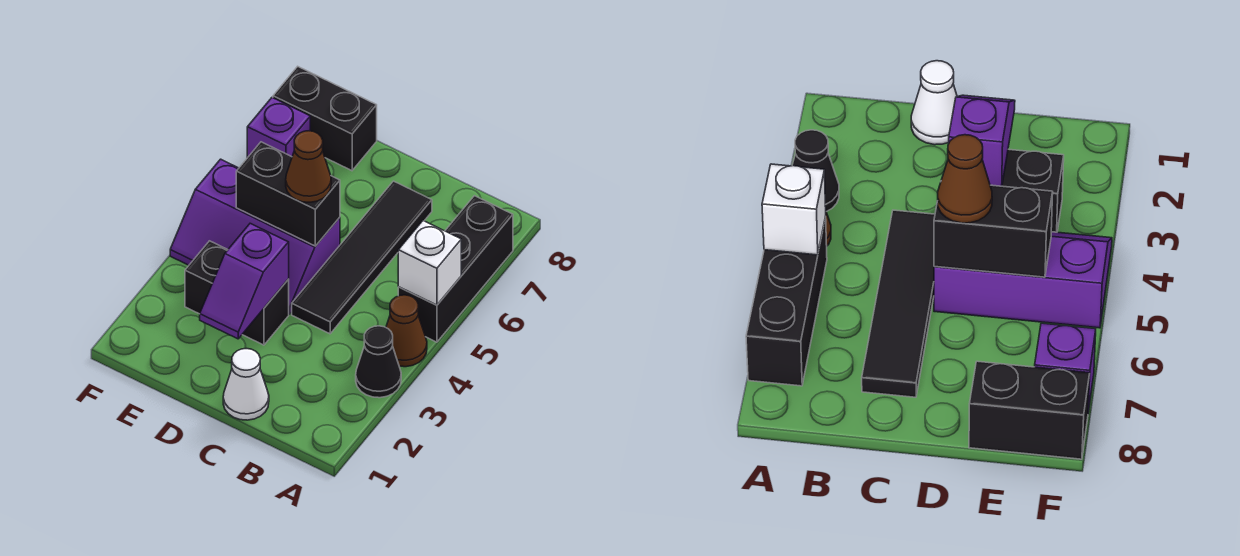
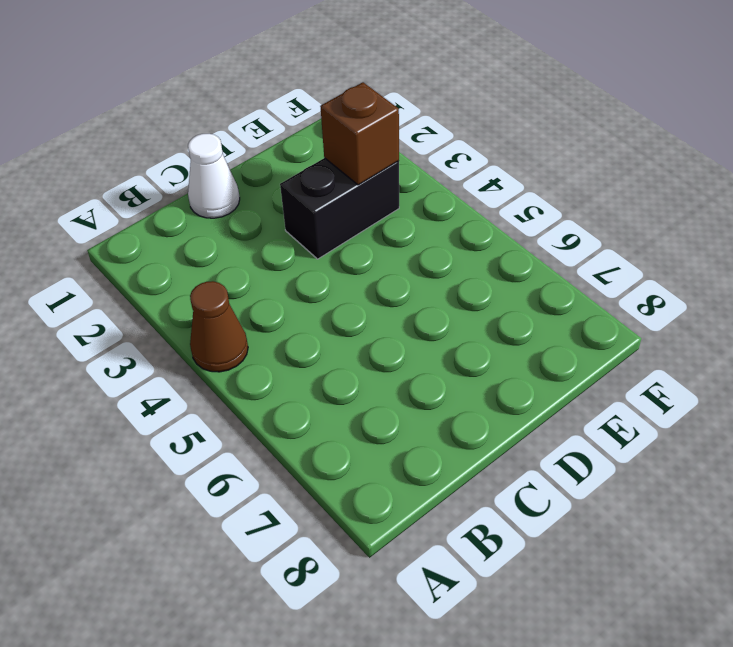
brown 1x1 brick [320,82,399,185] -> none
none -> black 1x1 cone [356,326,401,398]
none -> black 1x3 brick [398,196,513,342]
none -> black 1x4 tile [292,181,432,334]

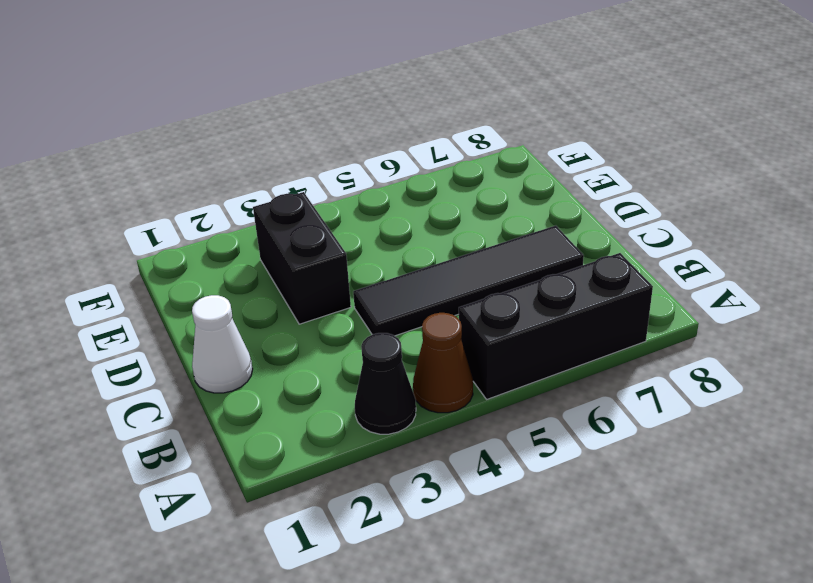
none -> purple 2x3 slope [170,159,340,314]
none -> black 1x2 brick [273,67,377,171]
none -> purple 1x1 brick [247,98,310,158]

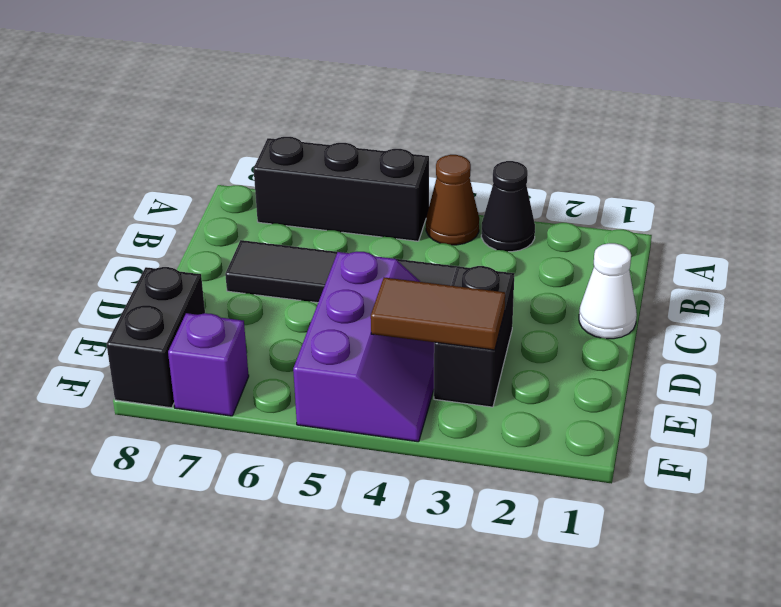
brown 1x2 tile [371,277,505,350] -> none
none -> white 1x1 brick [398,221,461,305]
none -> purple 1x2 slope [200,224,289,339]
none -> black 1x2 brick [236,142,340,246]

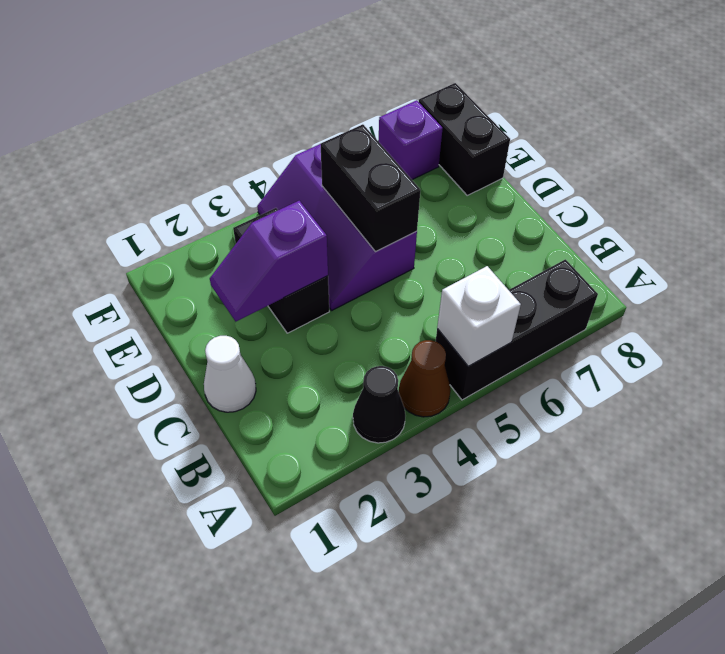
none -> black 1x4 tile [292,181,432,334]
none -> brown 1x1 cone [286,131,331,202]

